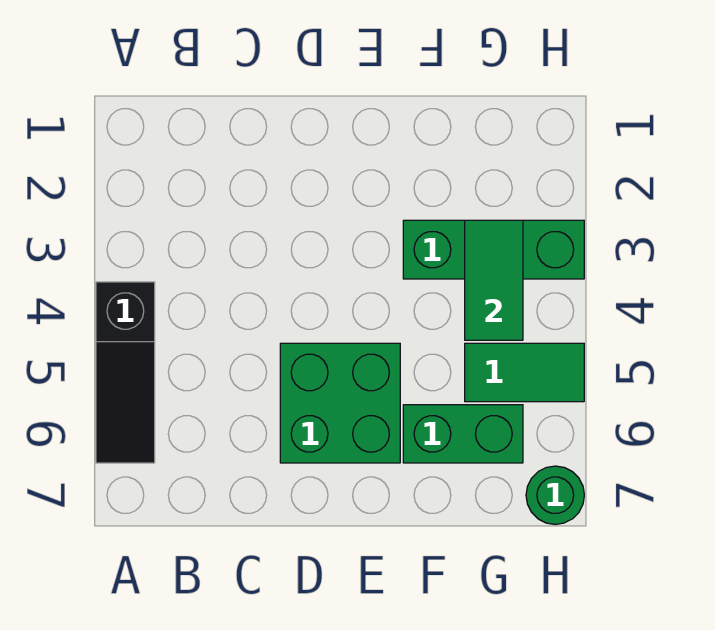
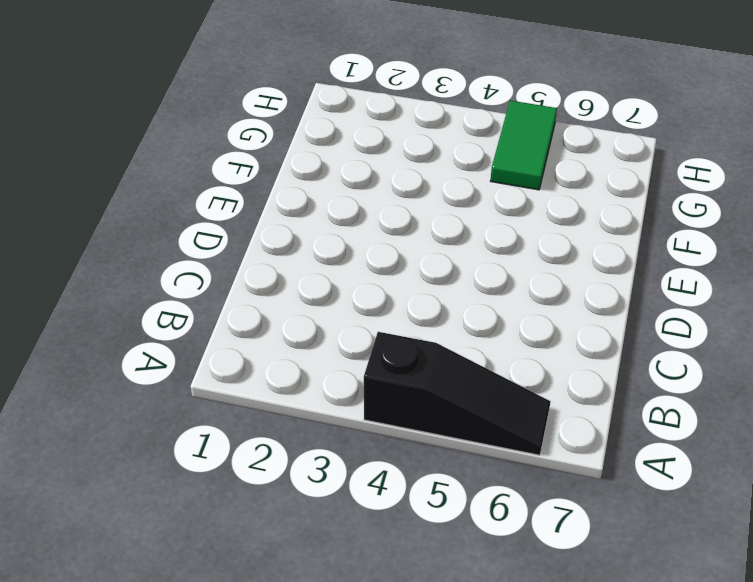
none -> green 2x2 brick [280,343,400,463]
none -> green 1x3 brick [403,220,584,279]

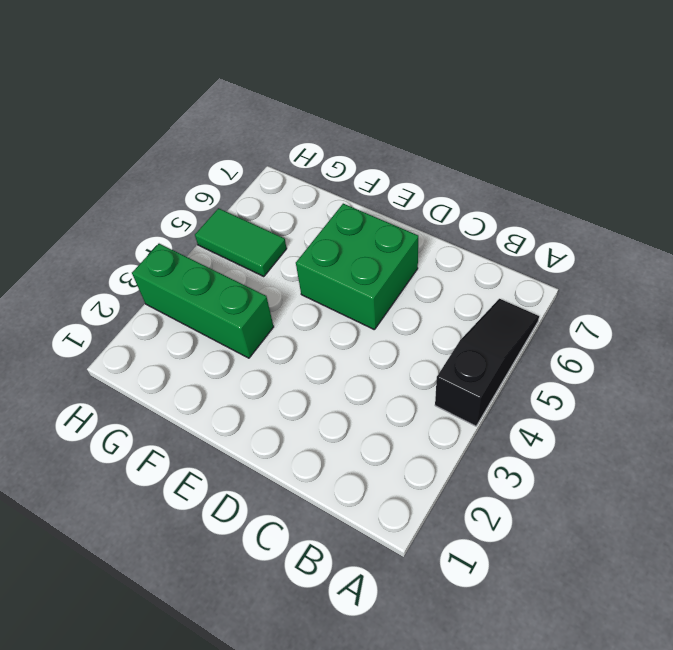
none -> green 1x2 brick [403,405,523,463]
none -> green 1x1 round brick [526,466,584,524]

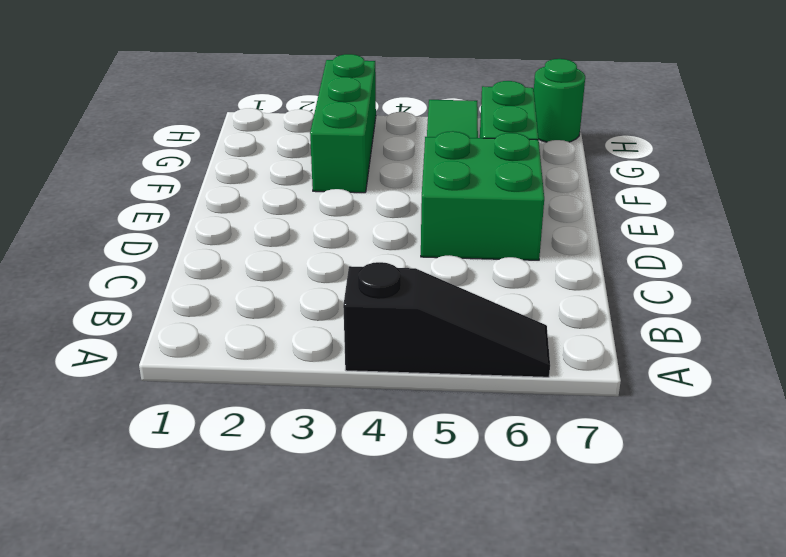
none -> green 1x2 tile [465,220,523,340]

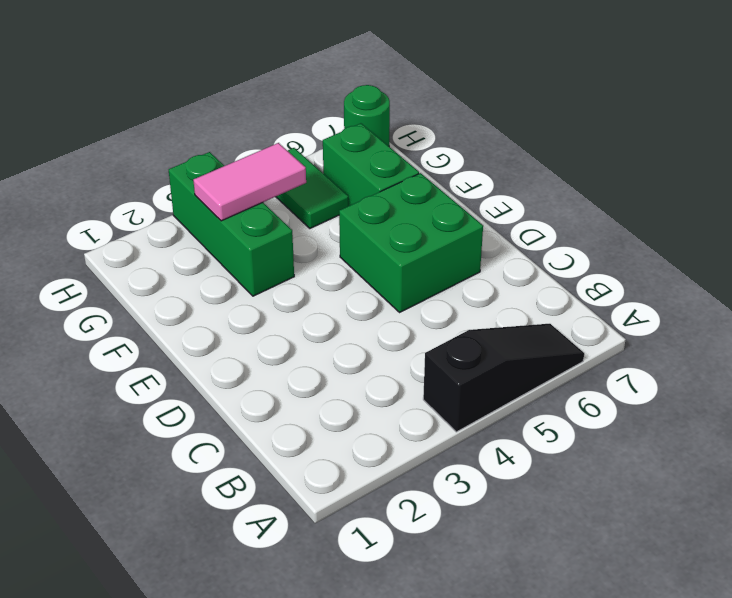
pink 1x2 tile [193,143,306,221] -> green 1x2 tile [465,220,523,340]

